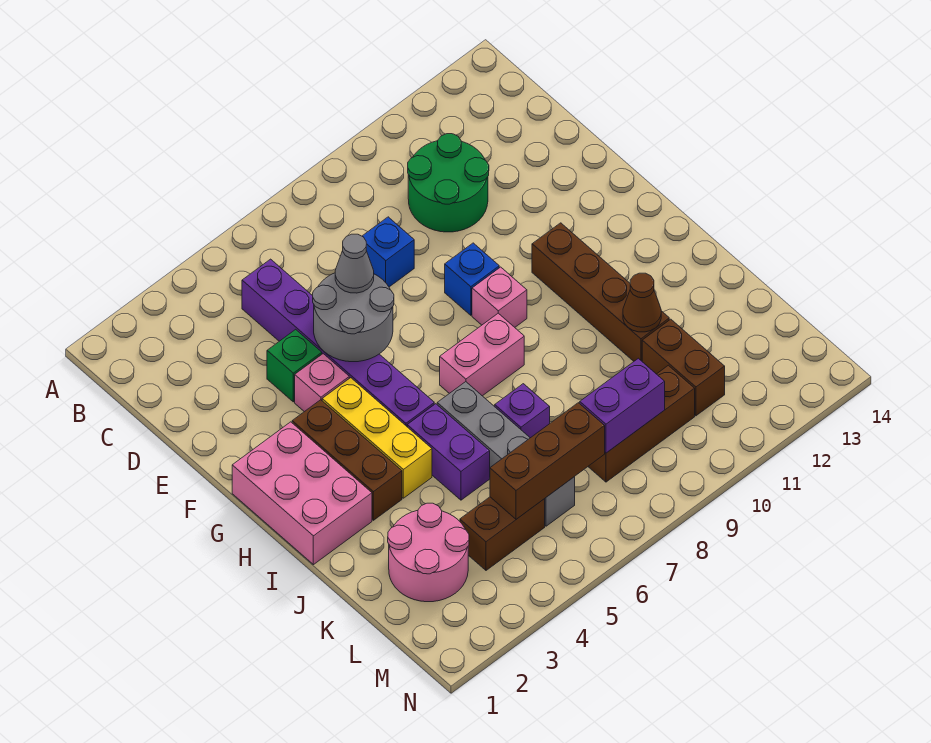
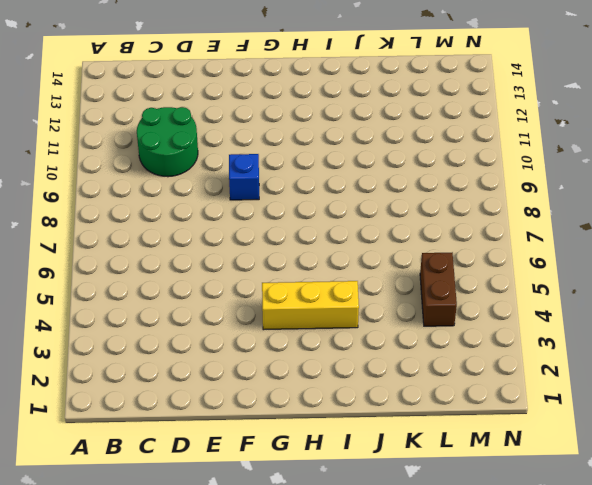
none -> purple 1x6 brick [242,259,434,426]
none -> blue 1x1 brick [362,217,414,287]
none -> green 1x1 brick [267,329,322,402]

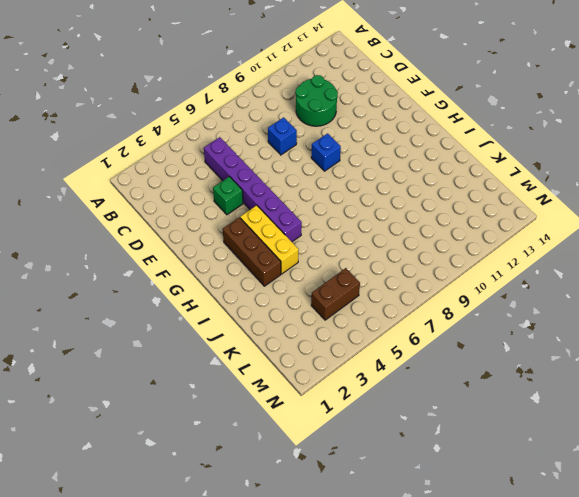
none -> pink 1x1 brick [295,354,349,412]
none -> pink 2x3 brick [232,422,372,565]
none -> pink 1x1 brick [472,267,527,327]

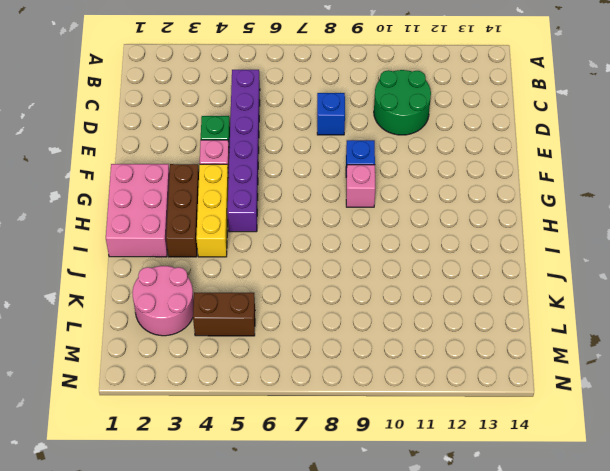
none -> brown 1x4 brick [532,223,669,361]
none -> pink 1x2 brick [440,313,524,396]
none -> purple 1x2 brick [407,404,490,500]

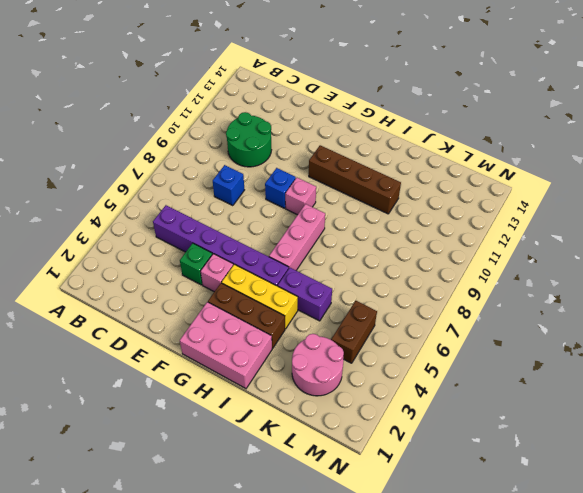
pink 1x3 brick [269,204,325,270] -> pink 1x2 brick [440,313,524,396]
none -> grey 1x4 brick [437,382,575,526]
none -> purple 1x1 brick [495,384,550,438]
none -> brown 1x2 brick [642,319,725,416]

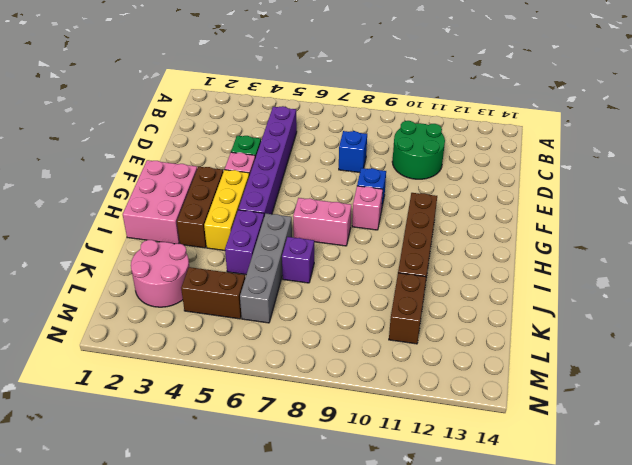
none -> brown 1x3 brick [588,365,695,482]
none -> grey 2x2 round brick [313,273,394,362]
none -> brown 1x1 cone [623,273,661,332]

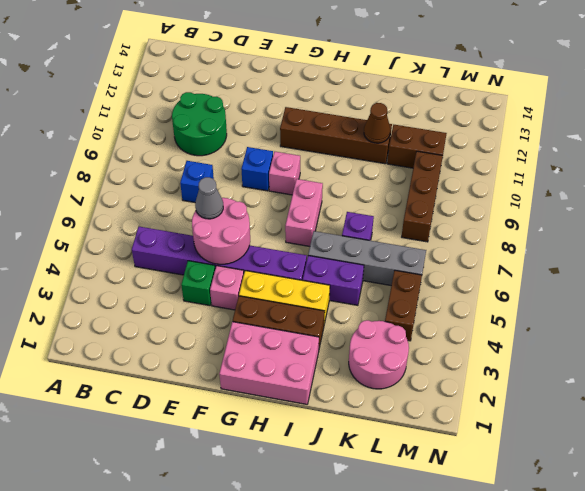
pink 2x2 round brick [192,198,250,264] -> grey 2x2 round brick [313,273,394,362]
none -> brown 1x3 brick [490,403,605,519]
none -> purple 1x2 brick [580,358,665,453]

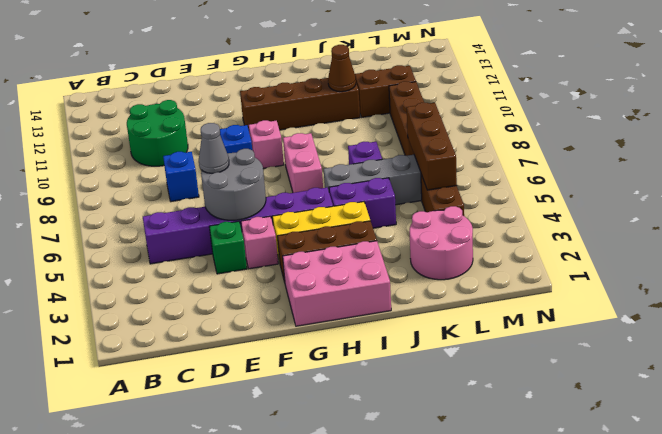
none -> purple 1x2 brick [580,358,665,453]

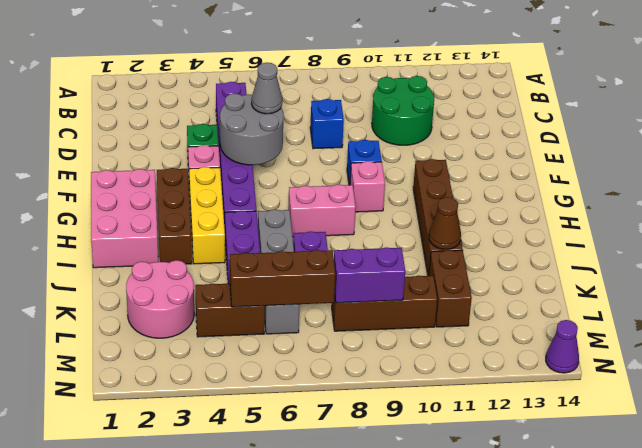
purple 1x1 cone [546,320,579,373] -> none

